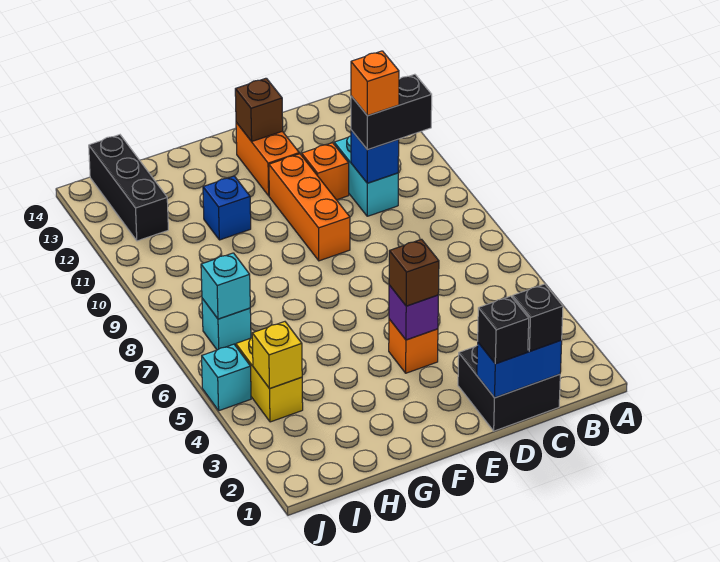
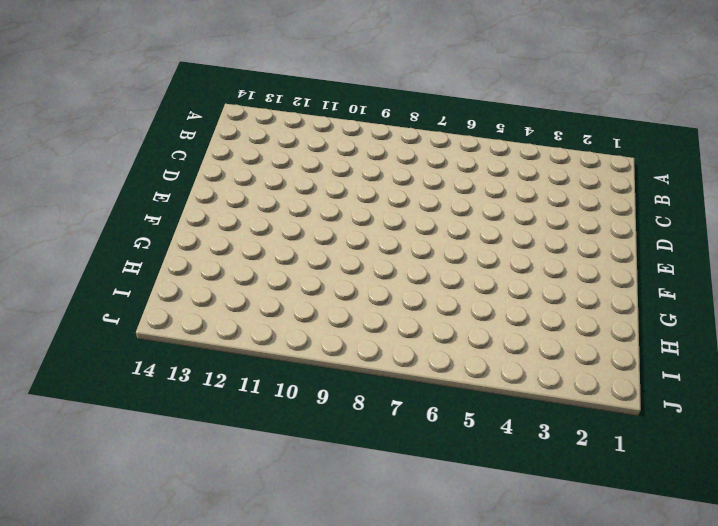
none -> black 2x2 brick [458,345,560,431]
none -> cyan 1x2 brick [334,136,398,216]
none -> orange 1x1 brick [302,143,349,200]

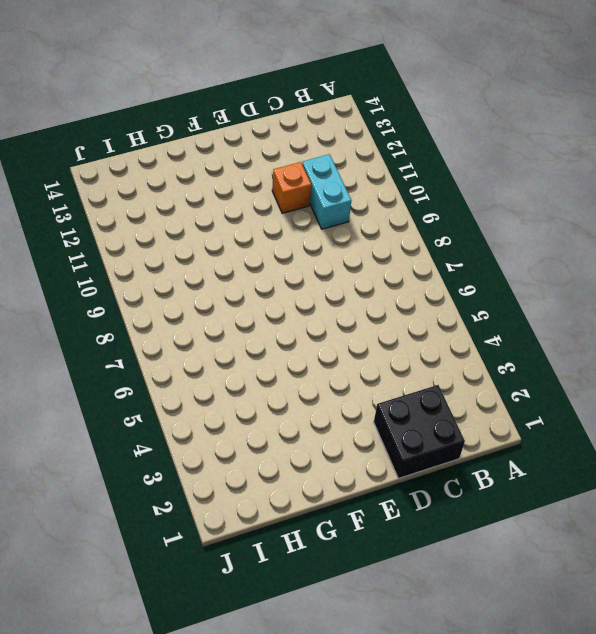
none -> orange 1x1 brick [389,319,438,373]
none -> orange 1x3 brick [269,154,350,261]
none -> orange 1x2 brick [236,122,299,196]

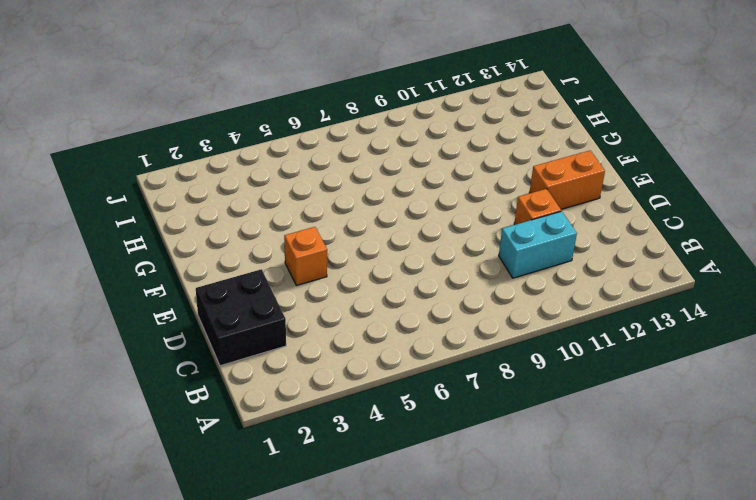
none -> orange 1x3 brick [269,154,350,261]
none -> blue 1x1 brick [203,176,251,240]
none -> yellow 1x2 brick [236,338,303,422]

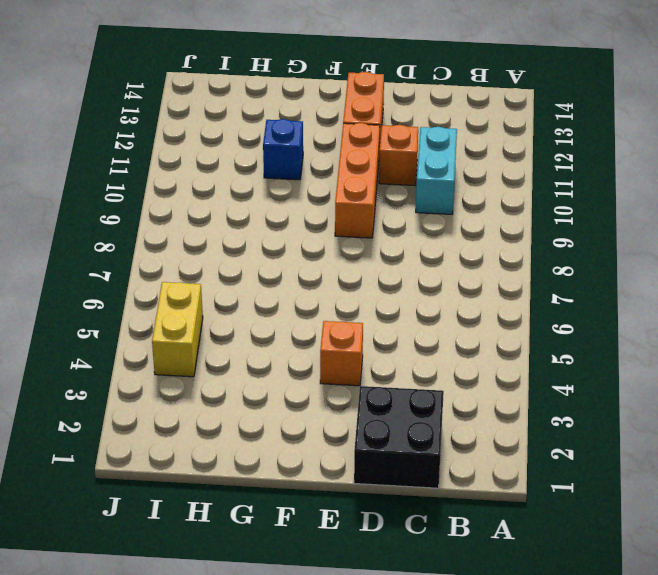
none -> cyan 1x1 brick [202,298,251,350]
none -> black 1x3 brick [89,135,168,241]
none -> cyan 1x1 brick [202,344,251,411]

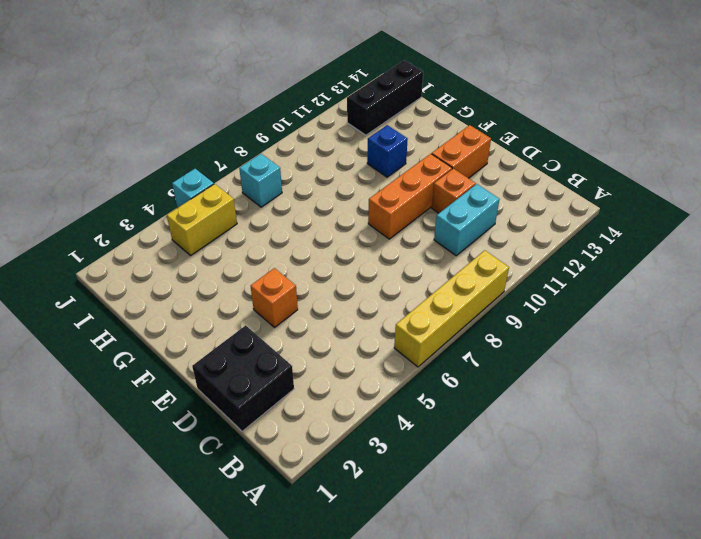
yellow 1x4 brick [394,250,509,367] -> none
none -> blue 1x2 brick [477,340,562,398]
none -> blue 1x1 brick [351,130,399,183]
none -> purple 1x1 brick [389,285,438,340]

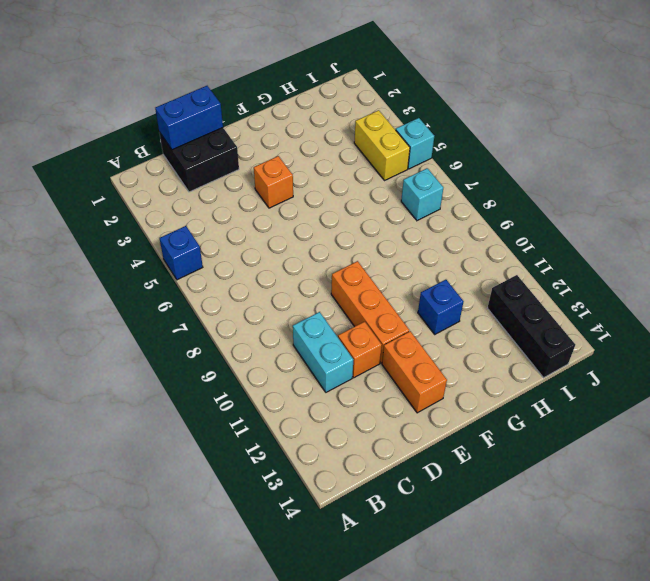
blue 1x1 brick [160,226,203,280] -> blue 1x1 brick moved to [351,130,399,183]
none -> purple 1x1 brick [389,285,438,340]
none -> brown 1x1 brick [235,78,283,141]
none -> yellow 1x1 brick [252,322,302,389]

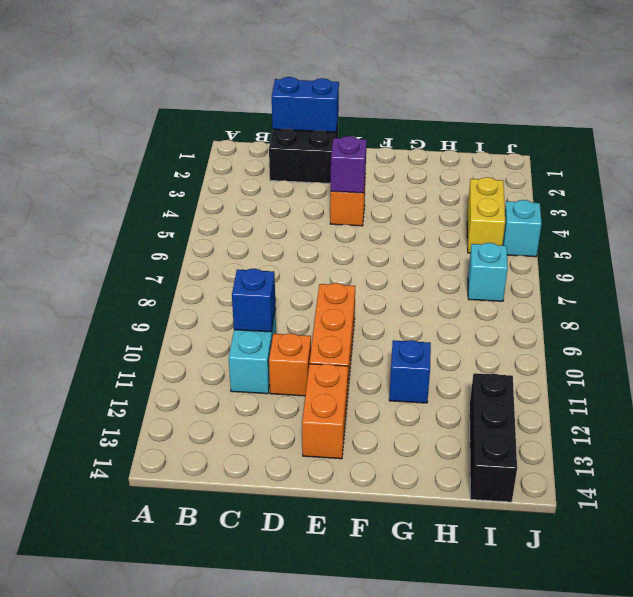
none -> brown 1x1 brick [235,78,283,141]
none -> yellow 1x1 brick [252,322,302,389]
none -> cyan 1x1 brick [201,253,250,319]

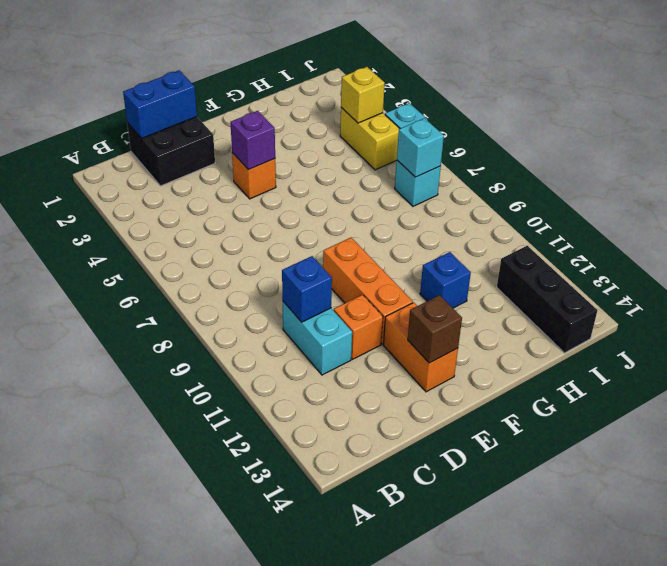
none -> black 1x2 brick [351,74,432,150]
none -> black 1x1 brick [512,284,563,351]
none -> black 1x1 brick [478,296,529,364]

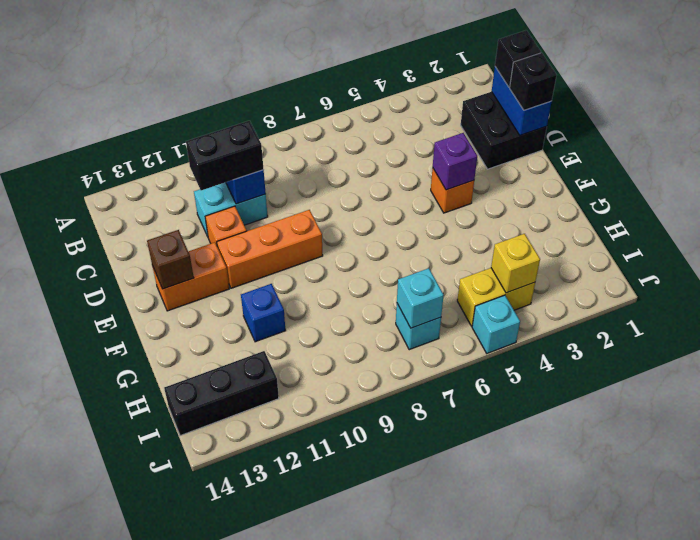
black 1x2 brick [186,121,264,190] -> black 1x2 brick turned to [351,74,432,150]
none -> brown 1x1 brick [389,239,439,306]
none -> orange 1x1 brick [351,51,399,116]

